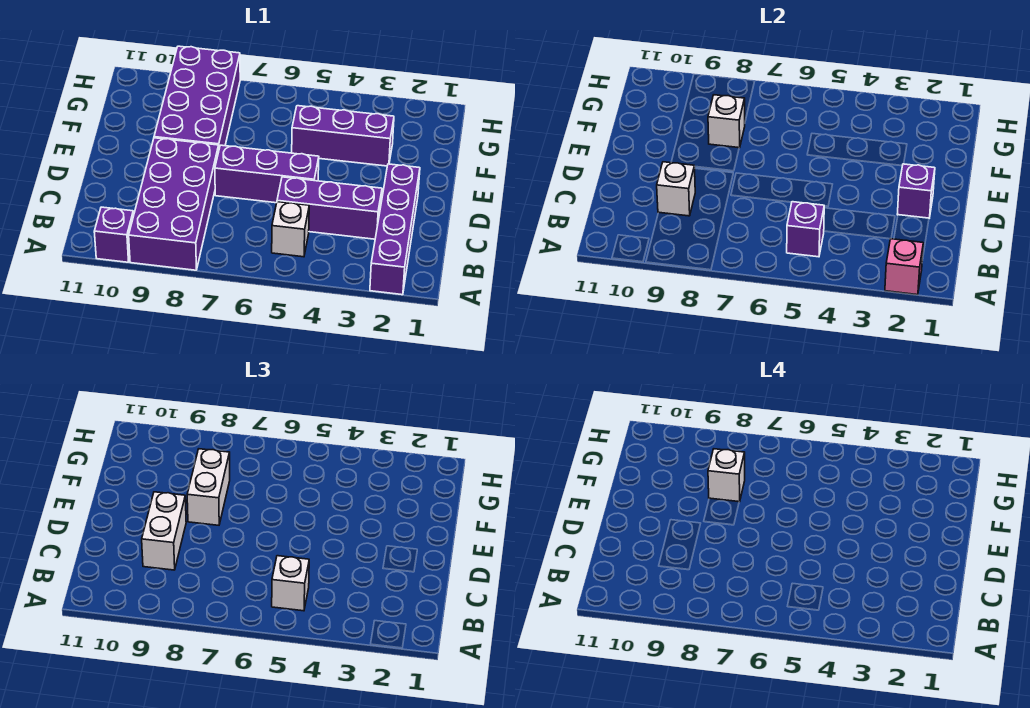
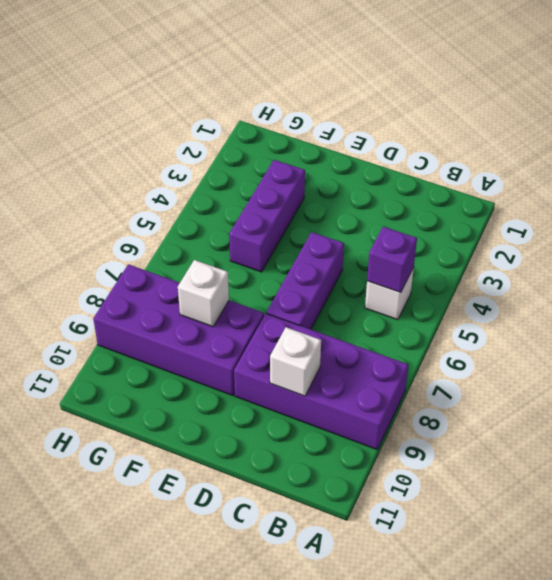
none -> purple 1x4 brick [370,164,420,295]
none -> purple 1x1 brick [94,207,134,262]
none -> purple 1x3 brick [277,177,382,239]

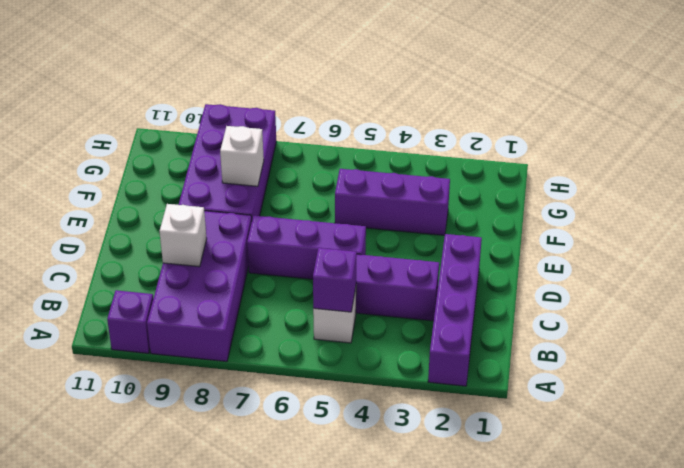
none -> pink 1x1 brick [885,239,923,295]
none -> purple 1x1 brick [897,164,935,218]
none -> white 1x1 brick [272,556,309,611]

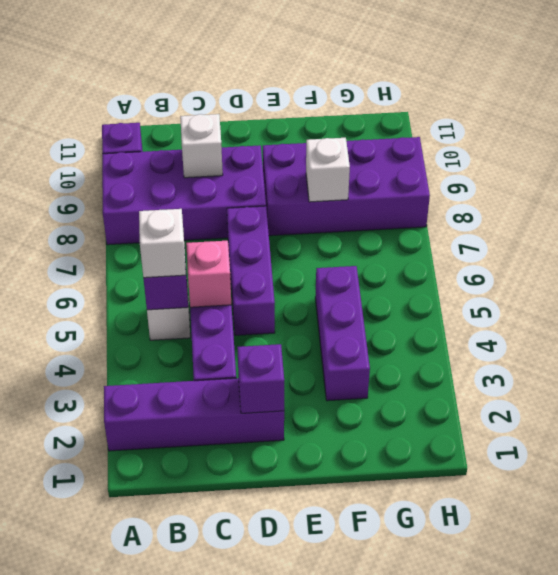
pink 1x1 brick [186,241,231,307] -> pink 1x1 brick moved to [885,239,923,295]
none -> white 1x2 brick [142,492,186,570]
none -> white 1x2 brick [187,449,230,525]
none -> white 1x1 brick [708,449,745,502]

